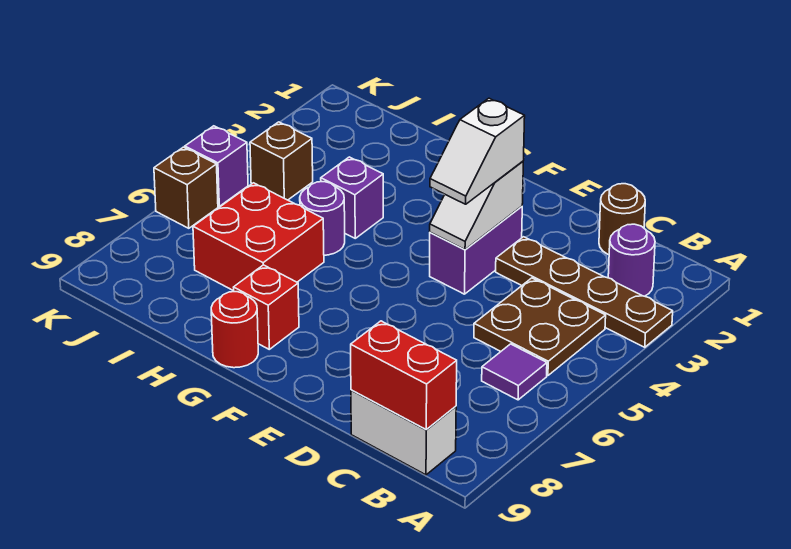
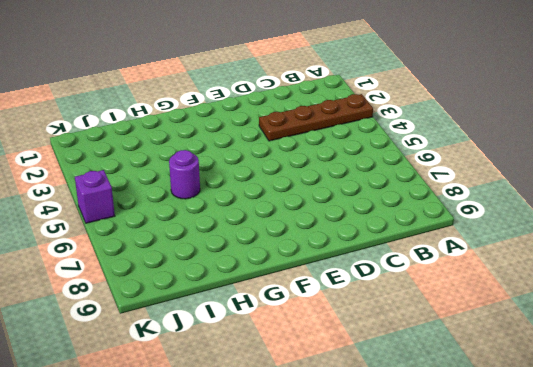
none -> purple 1x1 round brick [608,224,655,296]
none -> brown 2x2 plate [474,278,606,376]
none -> purple 1x1 tile [482,344,547,400]

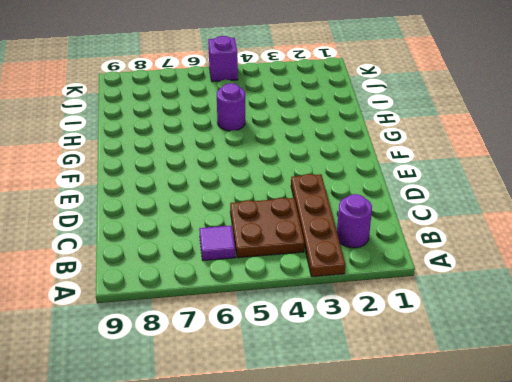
none -> white 1x2 brick [351,390,456,475]
none -> brown 1x1 round brick [599,184,645,255]
none -> purple 1x2 brick [430,206,522,294]

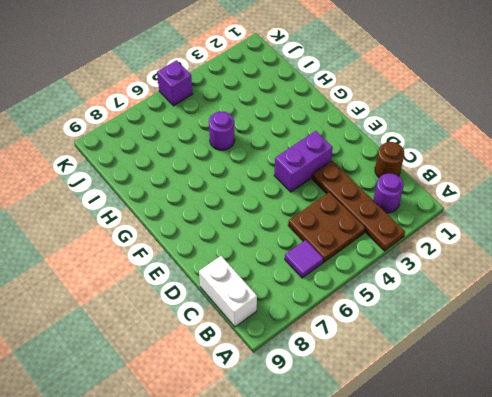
none -> red 1x1 brick [234,265,299,349]
none -> red 1x1 round brick [211,292,258,368]
none -> purple 1x1 brick [321,157,383,238]

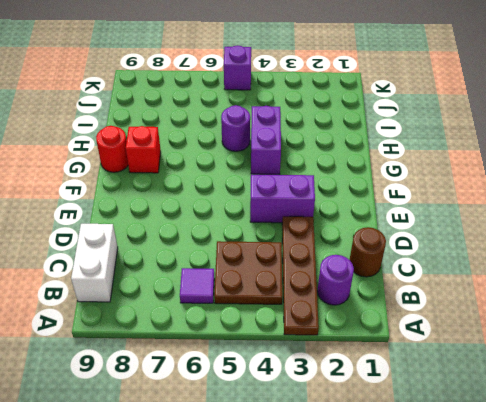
purple 1x2 brick [251,106,281,174] -> purple 1x1 brick [321,157,383,238]
none -> red 2x2 brick [193,183,324,291]
none -> brown 1x1 brick [250,122,313,200]
none -> brown 1x1 brick [154,147,218,228]

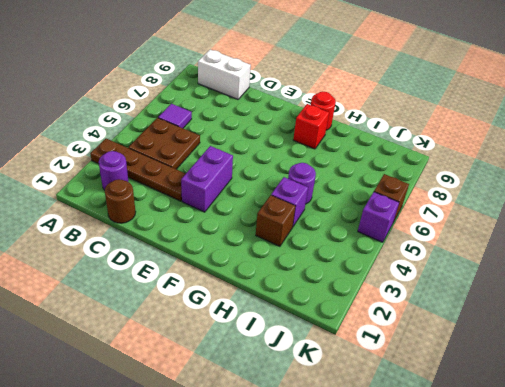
brown 1x1 brick [256,195,295,246] -> brown 1x1 brick moved to [250,122,313,200]
none -> red 2x2 brick [193,183,324,291]
none -> red 1x2 brick [351,321,457,429]
none -> white 1x2 slope [430,161,523,250]

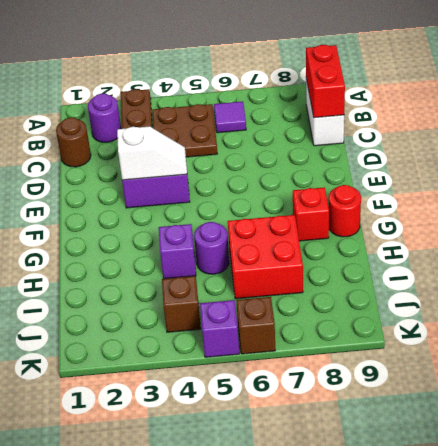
none -> white 1x2 slope [430,98,525,204]

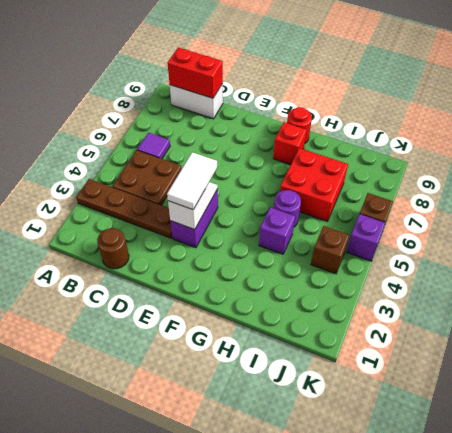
white 1x2 tile [167,152,217,210] -> white 1x2 slope [430,98,525,204]
none -> purple 1x1 round brick [608,224,655,296]

